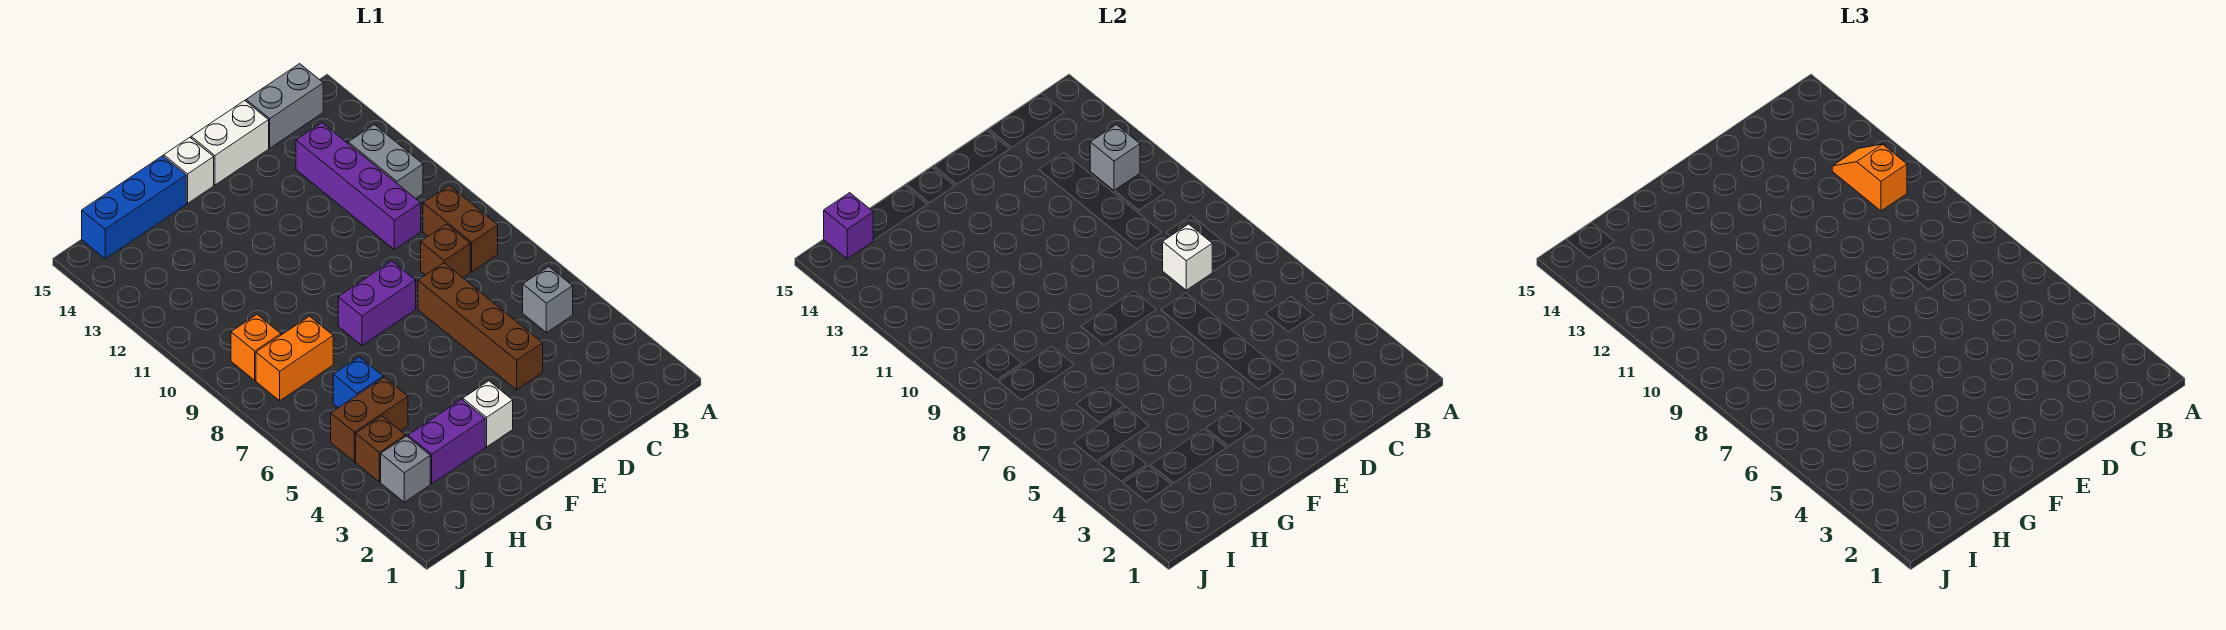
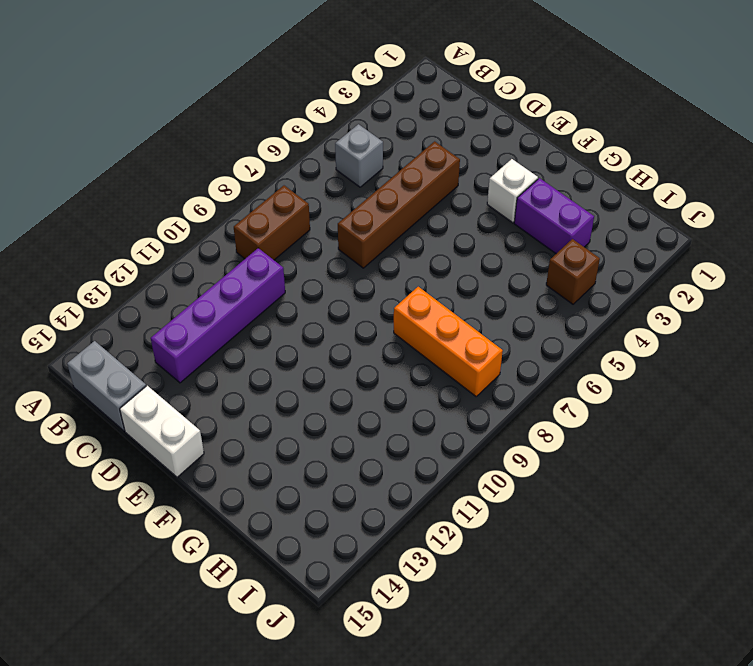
orange 1x3 brick [394,287,503,396] -> orange 1x2 brick [256,316,333,401]
none -> grey 1x2 brick [348,125,423,199]
none -> brown 1x1 brick [421,224,470,278]
none -> purple 1x2 brick [338,261,416,345]

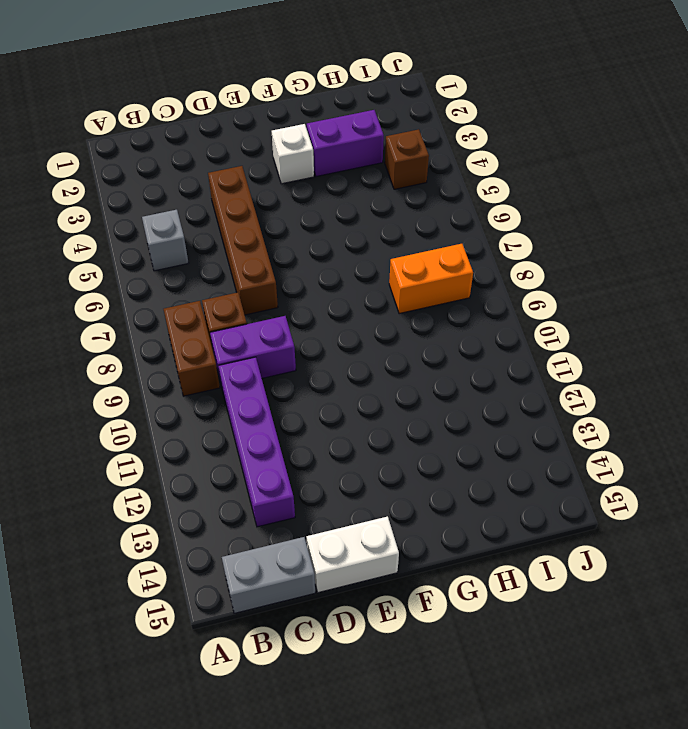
purple 1x2 brick [210,316,296,386] -> purple 1x2 brick moved to [338,261,416,345]
none -> grey 1x2 brick [348,125,423,199]
none -> white 1x1 brick [164,138,214,203]
none -> blue 1x3 brick [82,156,186,259]

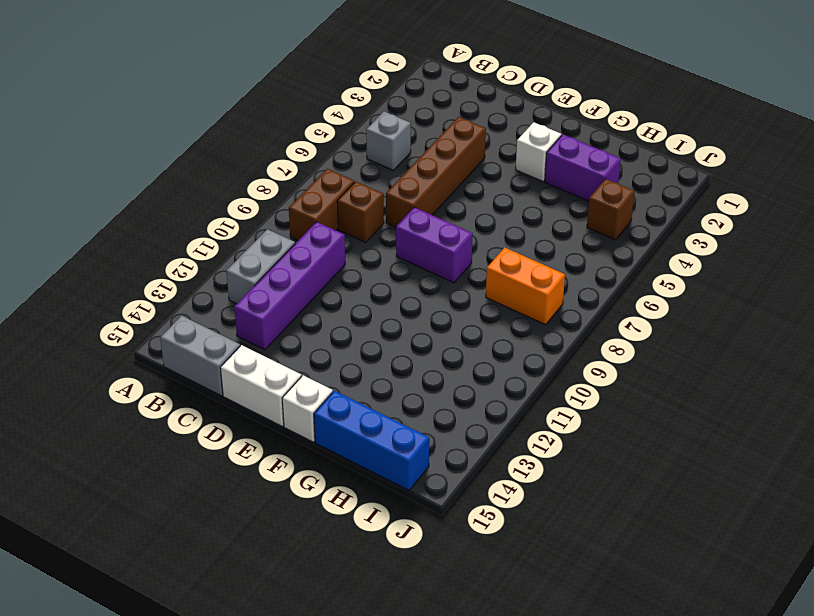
none -> brown 1x2 brick [331,377,408,462]
none -> blue 1x1 brick [333,357,383,408]
none -> grey 1x1 brick [381,436,430,502]

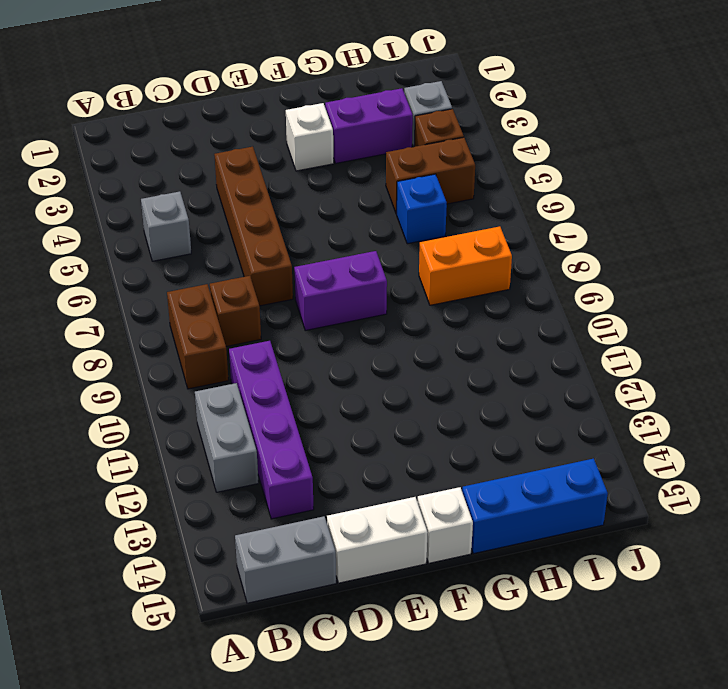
none -> orange 1x1 brick [231,315,281,380]
none -> grey 1x1 brick [1090,125,1140,191]
none -> white 1x1 brick [1163,224,1212,290]

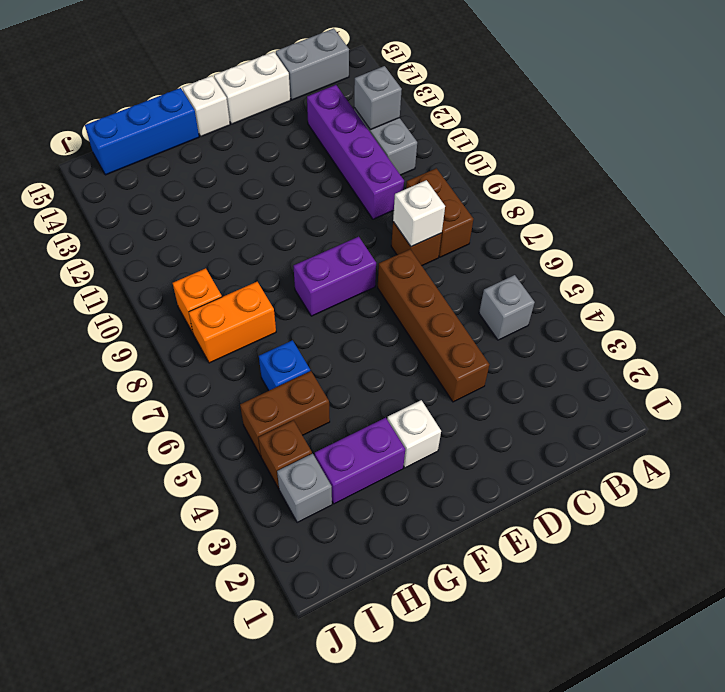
none -> purple 1x1 brick [824,193,873,259]
none -> orange 1x2 slope [1832,144,1907,211]

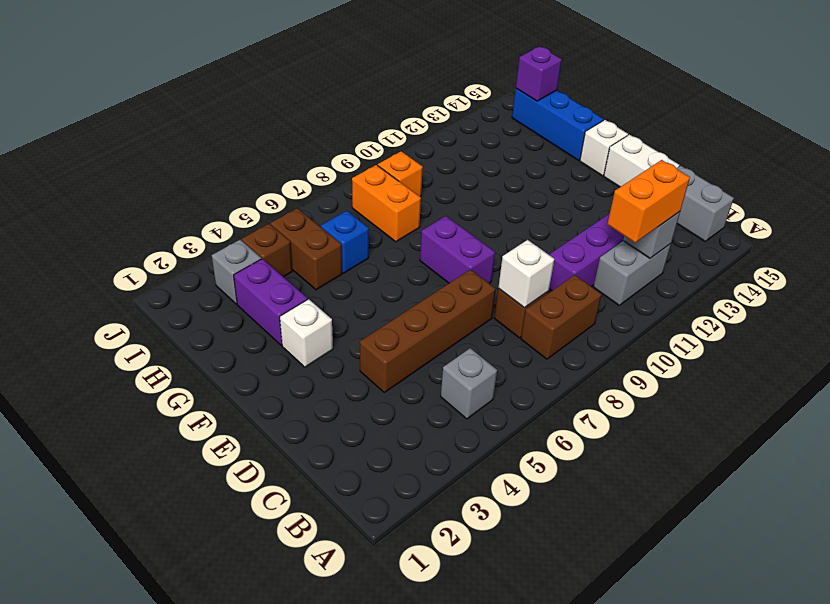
orange 1x2 brick [607,160,690,243] -> orange 1x2 slope [1832,144,1907,211]

